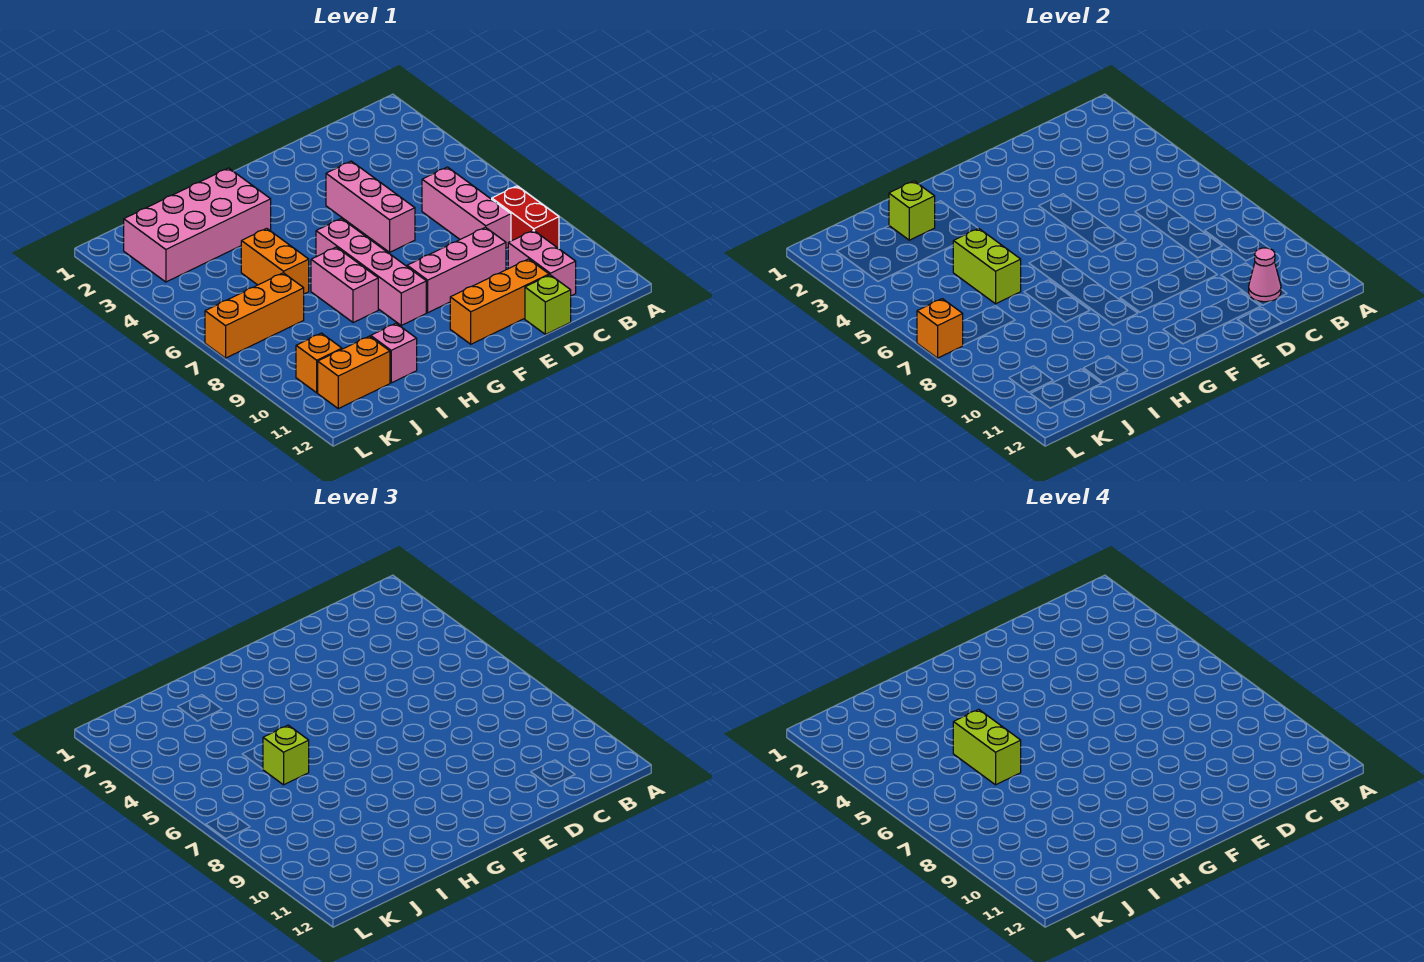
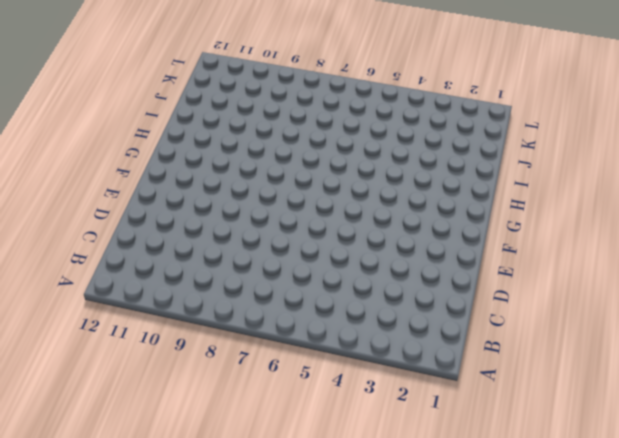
none -> red 1x2 brick [492,186,559,249]
none -> pink 1x3 brick [422,167,511,248]
none -> pink 1x2 brick [508,230,576,296]

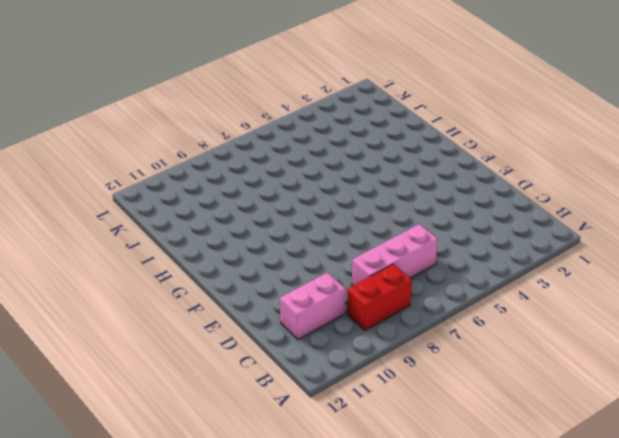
none -> pink 1x3 brick [407,227,506,313]
none -> orange 1x3 brick [450,259,549,344]
none -> lime 1x1 brick [525,275,571,334]

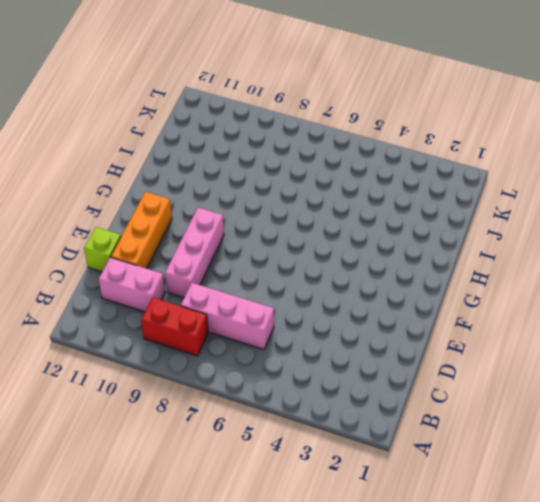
none -> pink 1x3 brick [326,161,415,252]
none -> pink 1x4 brick [316,219,426,325]
none -> pink 2x4 brick [124,168,271,282]

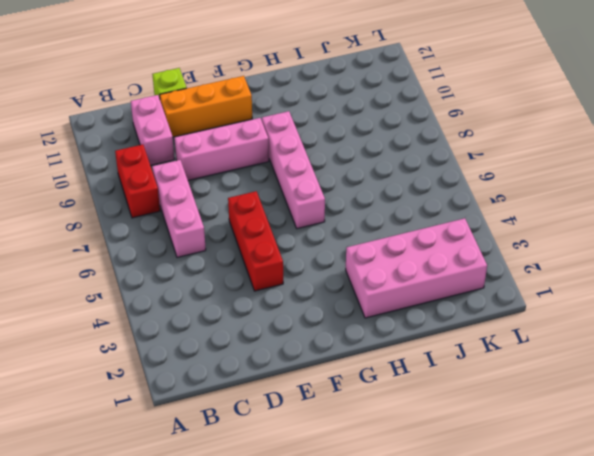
red 1x3 brick [228,191,283,291] -> pink 1x3 brick [326,161,415,252]
none -> pink 1x2 brick [311,247,378,323]
none -> orange 1x2 brick [241,228,309,294]
none -> pink 1x1 brick [371,323,417,383]

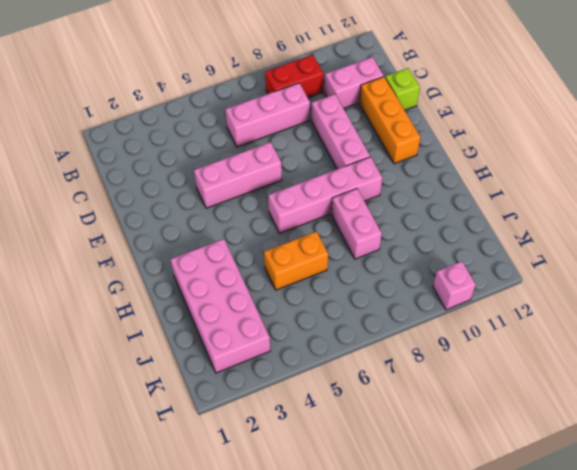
pink 1x2 brick [331,189,382,259] -> pink 1x2 brick turned to [311,247,378,323]
pink 1x1 brick [433,261,476,310] -> pink 1x1 brick moved to [371,323,417,383]
none -> orange 1x3 brick [205,273,304,358]
none -> orange 1x2 brick [318,336,390,408]
none -> orange 1x1 brick [296,333,342,393]

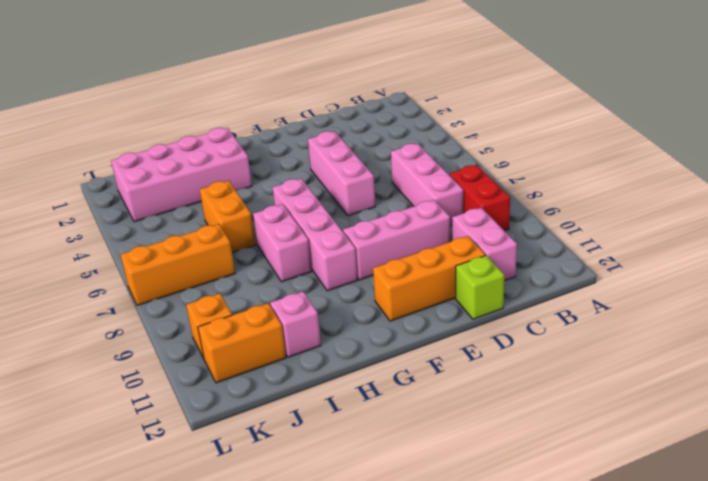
none -> pink 1x1 cone [1249,248,1281,302]
none -> lime 1x1 brick [889,181,935,240]
none -> lime 1x2 brick [953,228,1021,304]

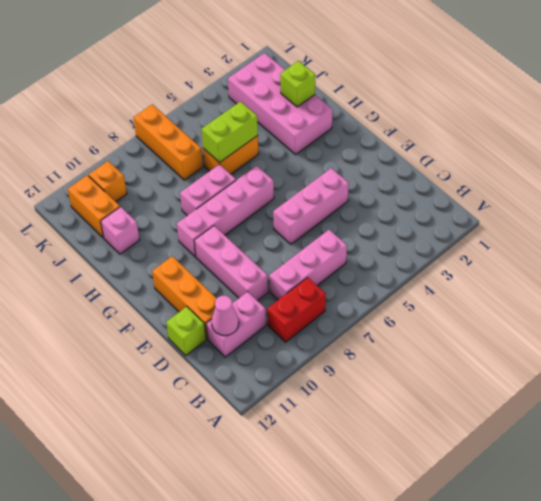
none -> orange 1x1 brick [917,299,963,358]
none -> lime 1x1 brick [263,725,309,785]
none -> lime 1x2 brick [953,709,1021,785]

